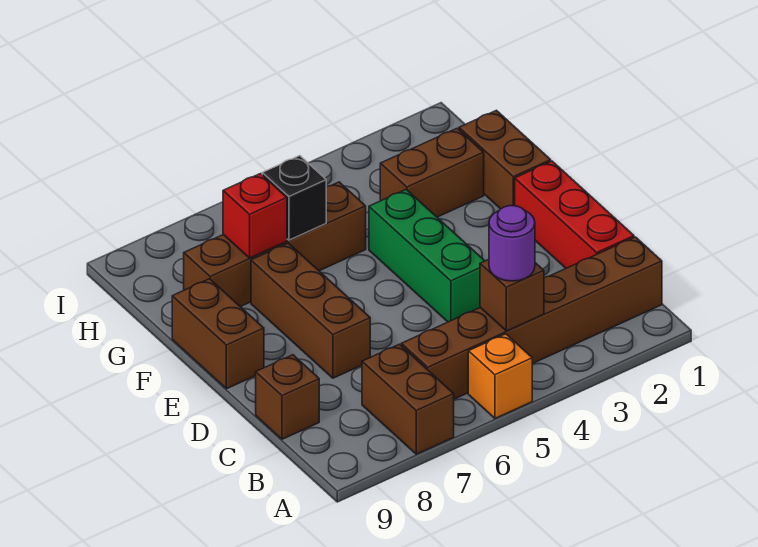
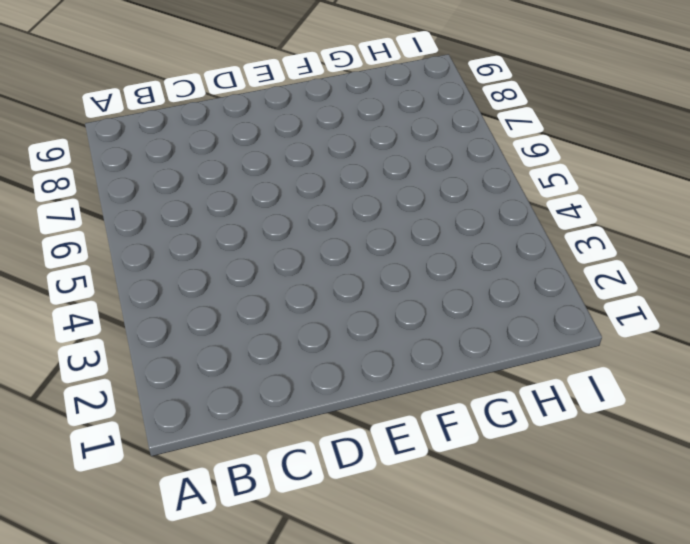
none -> orange 1x1 brick [468,334,532,418]
none -> brown 1x2 brick [362,344,454,454]
none -> brown 1x6 brick [401,237,662,399]

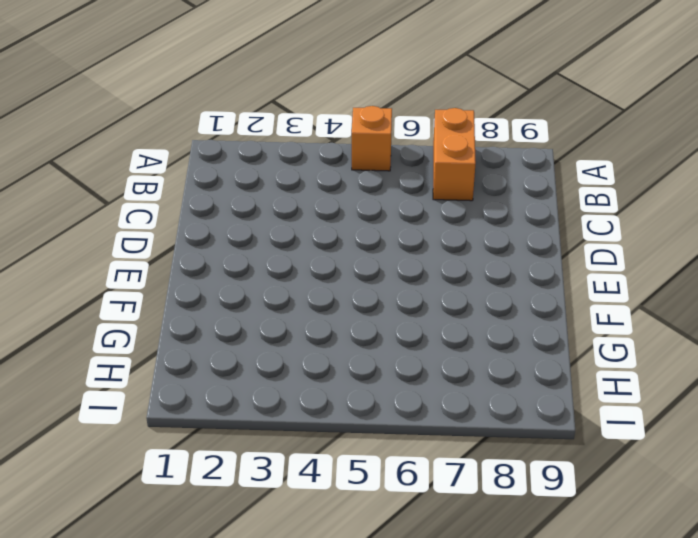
orange 1x2 brick [433,108,476,201] -> brown 1x2 brick [362,344,454,454]
none -> brown 1x6 brick [401,237,662,399]
none -> red 1x3 brick [515,161,634,268]
none -> brown 1x1 brick [256,355,319,439]

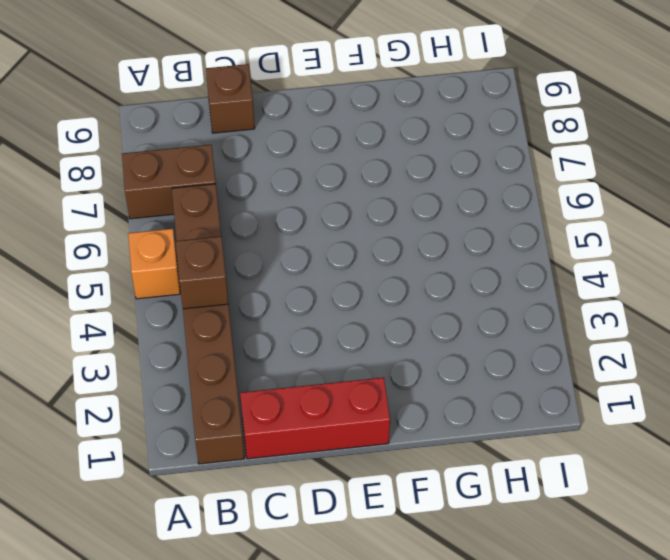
none -> green 1x3 brick [369,189,484,322]
none -> brown 1x3 brick [251,243,370,378]
none -> brown 1x2 brick [172,279,264,389]

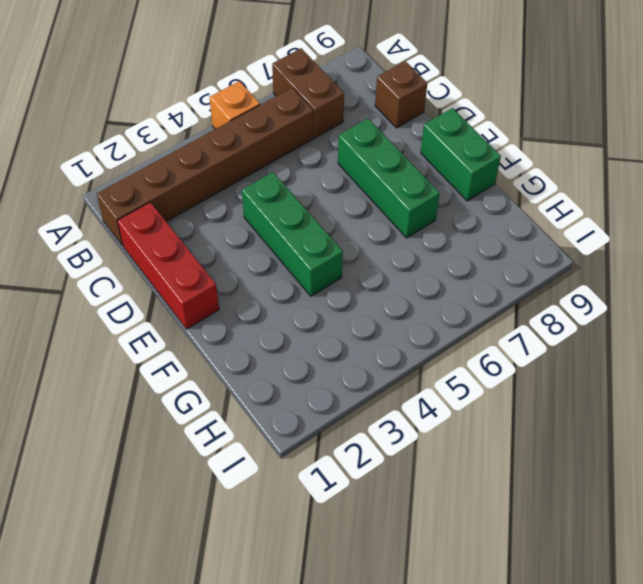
green 1x3 brick [338,118,440,238] -> brown 1x3 brick [251,243,370,378]
green 1x2 brick [421,108,501,201] -> brown 1x2 brick [172,279,264,389]
none -> brown 1x2 brick [459,110,551,209]
none -> brown 1x2 brick [380,128,484,217]
none -> brown 1x4 brick [184,182,366,307]

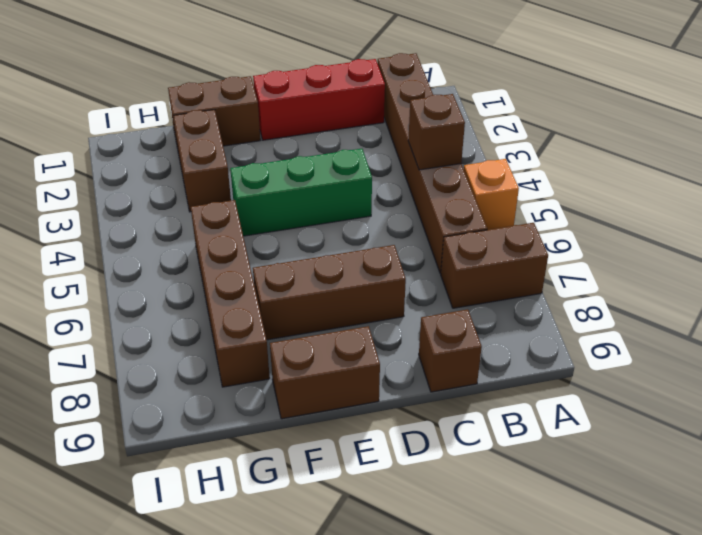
none -> black 1x1 brick [262,156,326,240]
none -> red 1x1 brick [223,174,287,258]
none -> purple 1x1 round brick [489,206,535,281]

